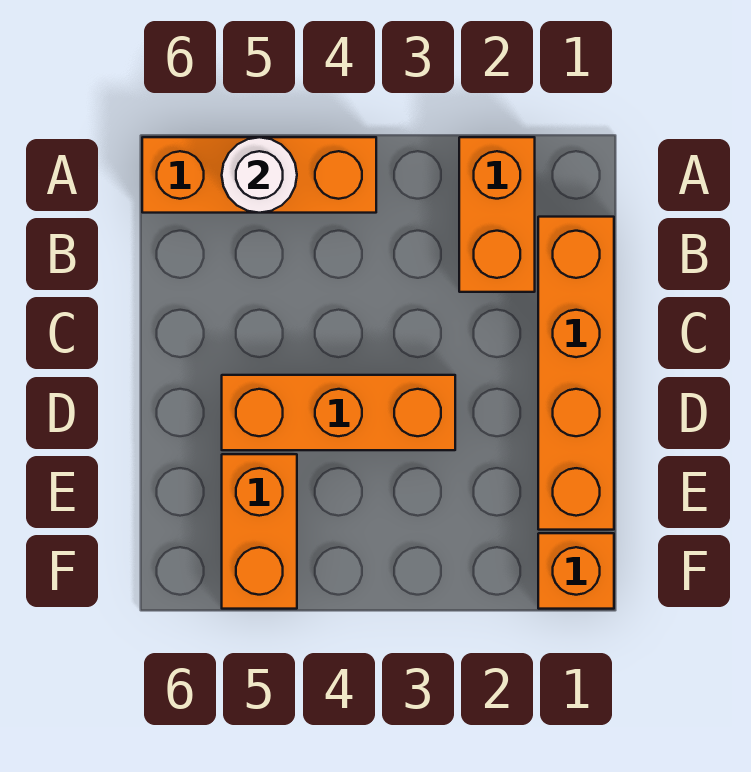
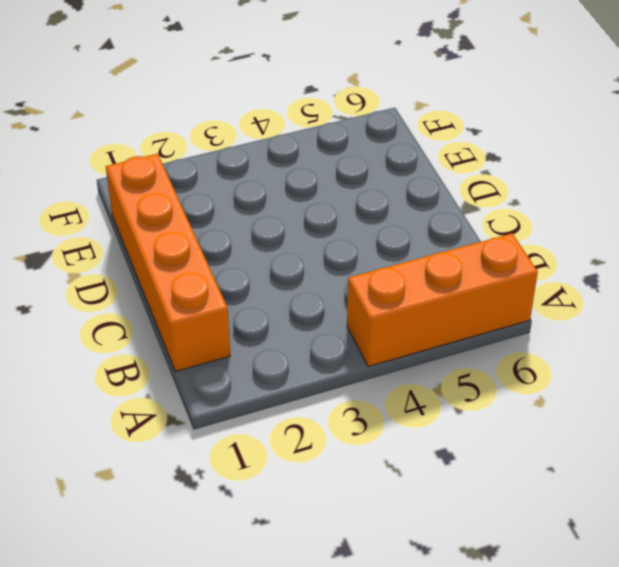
none -> orange 1x2 brick [459,137,535,292]
none -> orange 1x3 brick [222,375,455,450]

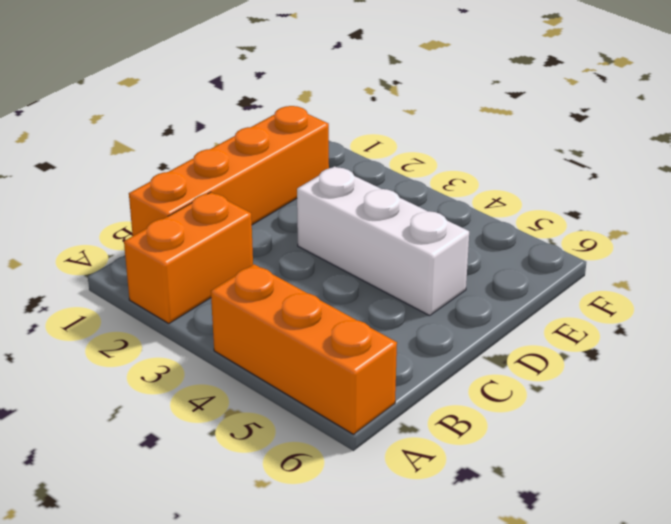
white 1x3 brick [297,166,469,315] -> orange 1x3 brick [222,375,455,450]
none -> orange 1x2 brick [222,454,297,609]
none -> orange 1x1 brick [538,533,614,609]

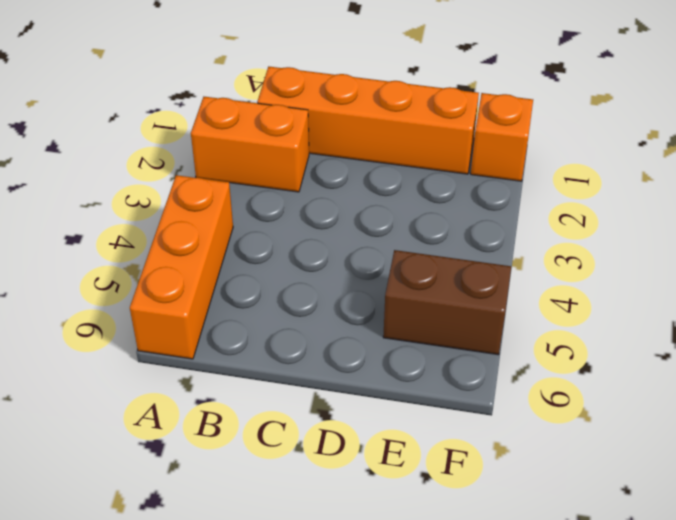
brown 1x2 brick [383,250,511,355] -> orange 1x2 brick [222,454,297,609]
none -> orange 1x3 brick [222,375,455,450]
none -> white 1x1 round brick [222,137,297,213]

